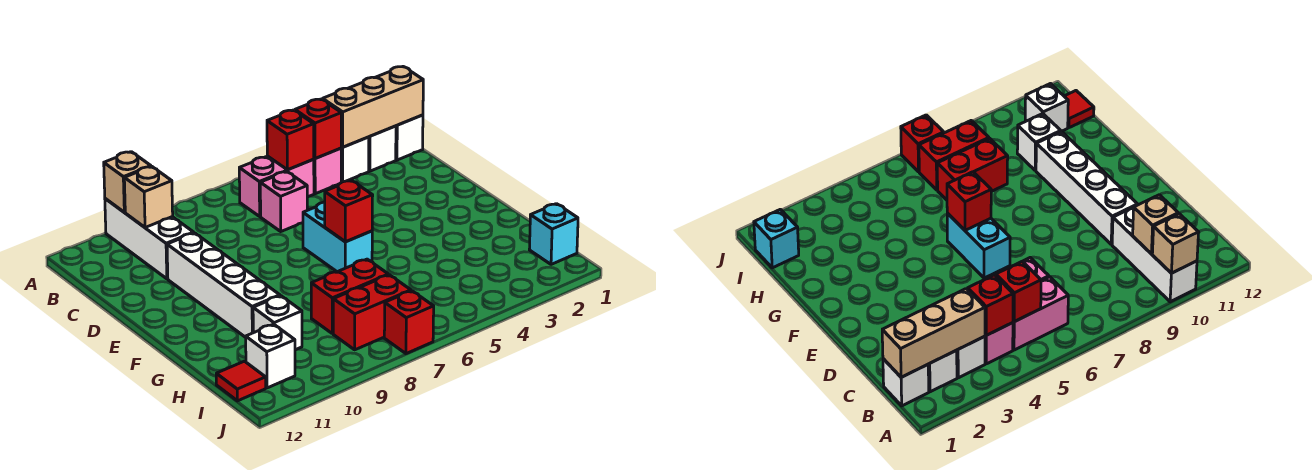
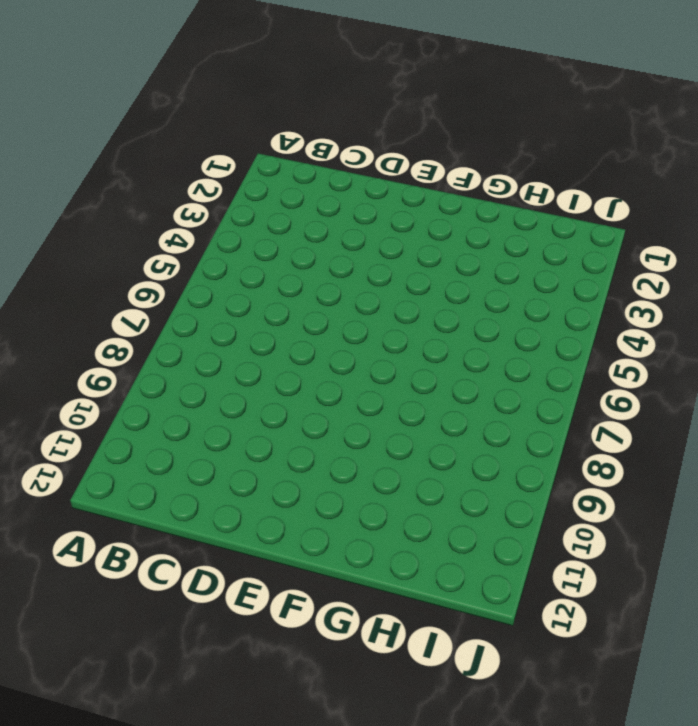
none -> white 1x3 brick [105,199,194,279]
none -> white 1x1 brick [396,115,423,160]
none -> white 1x1 brick [369,126,396,171]

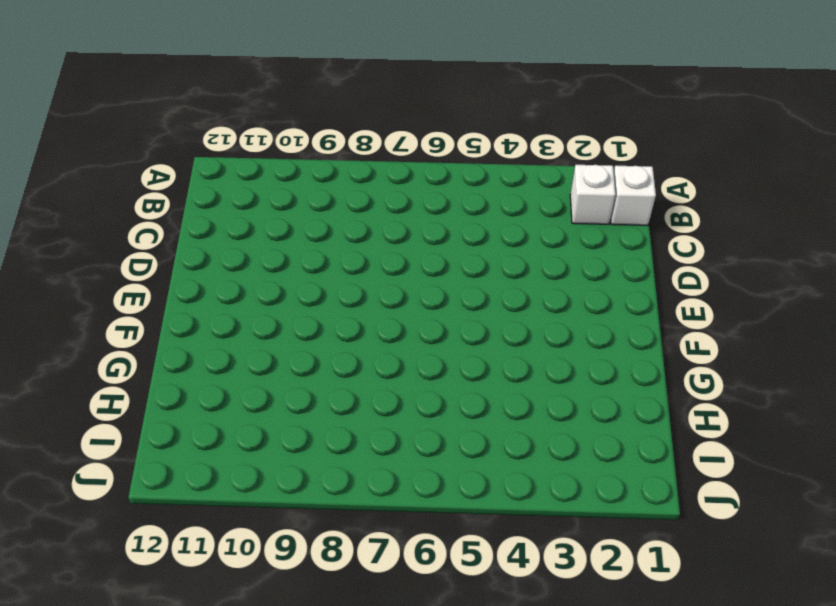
none -> white 1x3 brick [105,199,194,279]
none -> white 1x1 brick [341,137,369,182]
none -> pink 1x1 brick [313,148,341,194]

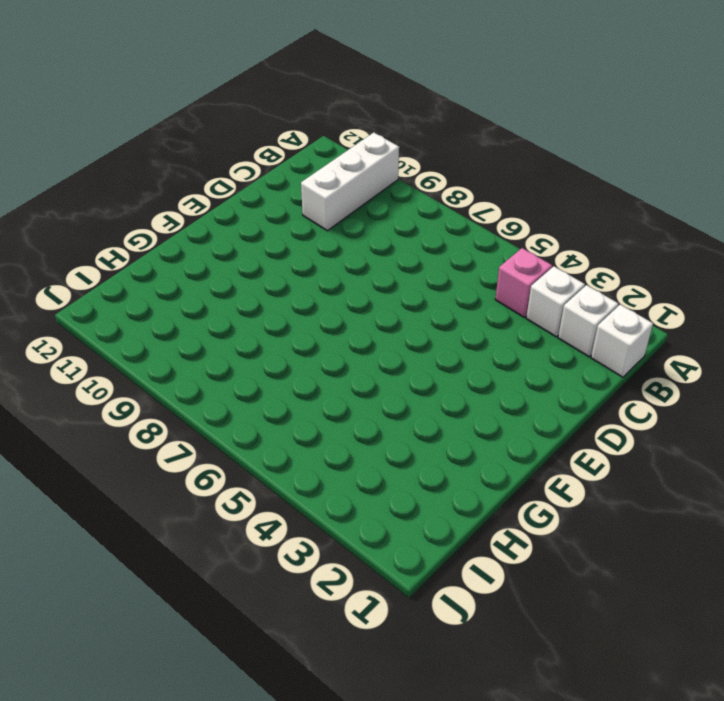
none -> pink 1x2 brick [239,156,314,216]
none -> pink 1x1 brick [260,172,307,231]
none -> white 1x4 brick [167,233,280,337]

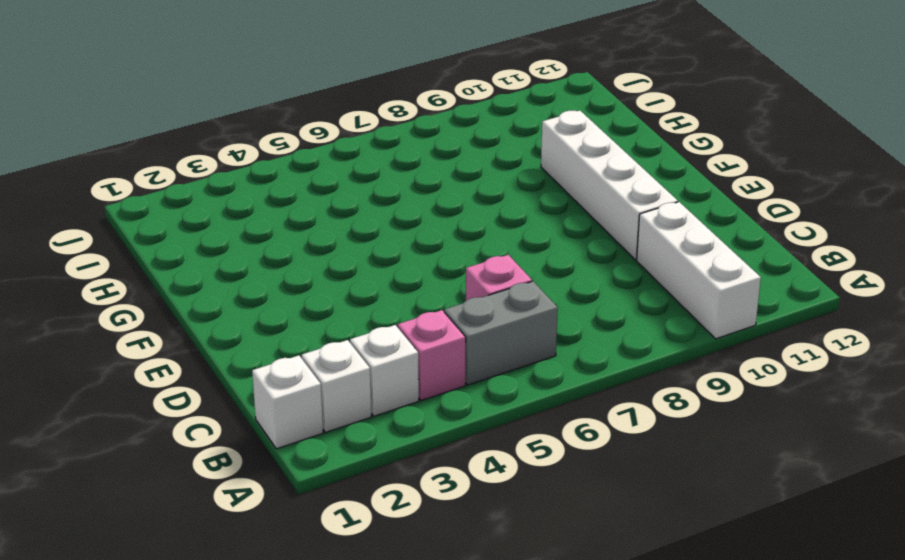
grey 1x2 brick [444,281,558,385] -> pink 1x2 brick [239,156,314,216]
none -> cyan 1x2 brick [303,202,372,272]
none -> red 1x2 brick [311,259,388,334]
none -> white 1x1 brick [253,296,302,350]

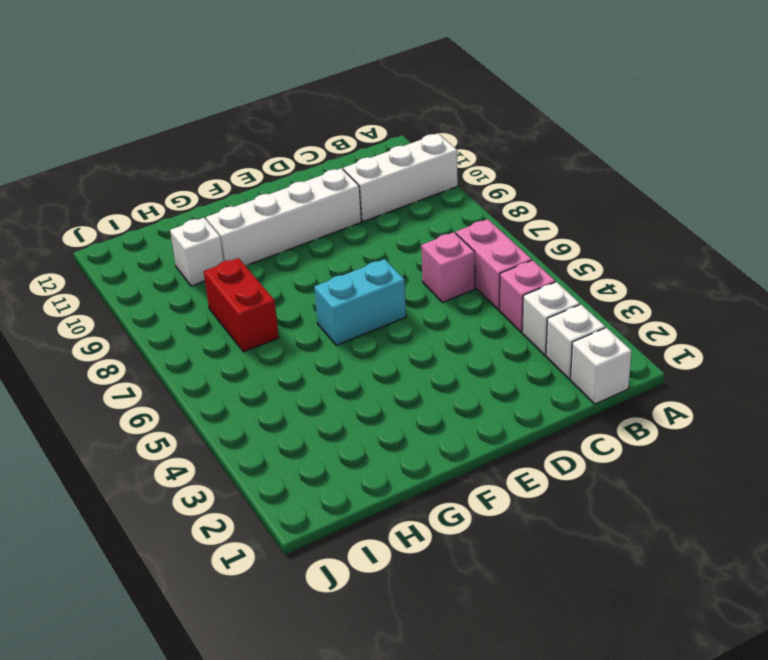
none -> cyan 1x1 brick [529,204,578,264]
none -> red 1x2 brick [333,275,411,350]
none -> white 1x1 brick [246,324,295,388]

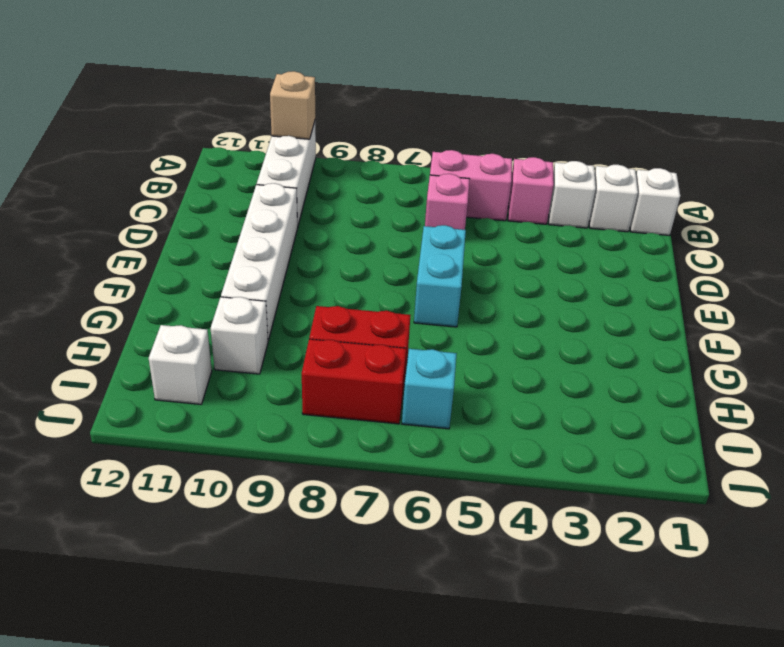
cyan 1x1 brick [402,349,457,429] -> cyan 1x1 brick moved to [529,204,578,264]
none -> red 1x1 tile [216,361,266,401]
none -> red 1x1 brick [384,291,434,354]
none -> tan 1x3 brick [323,67,423,147]

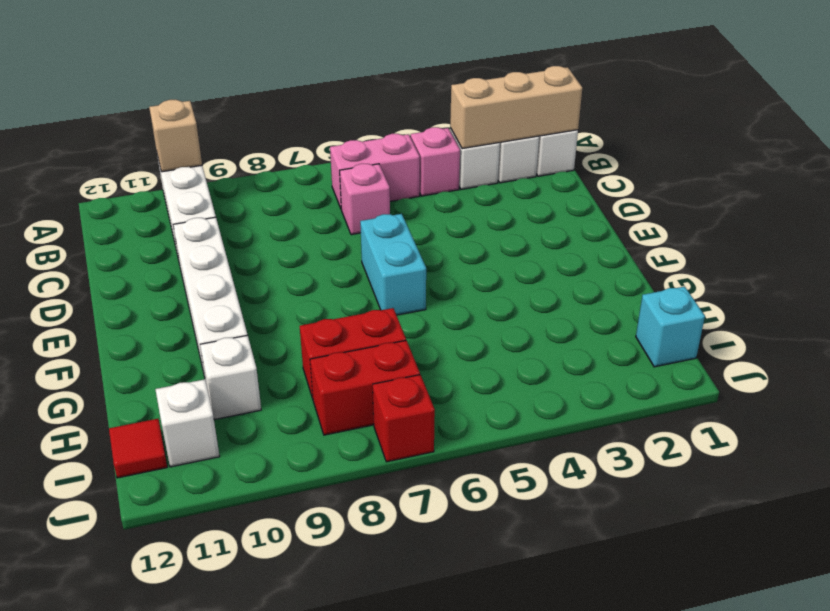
none -> red 1x1 brick [295,99,341,159]
none -> red 1x1 brick [267,110,314,170]
none -> tan 1x1 brick [124,167,173,227]

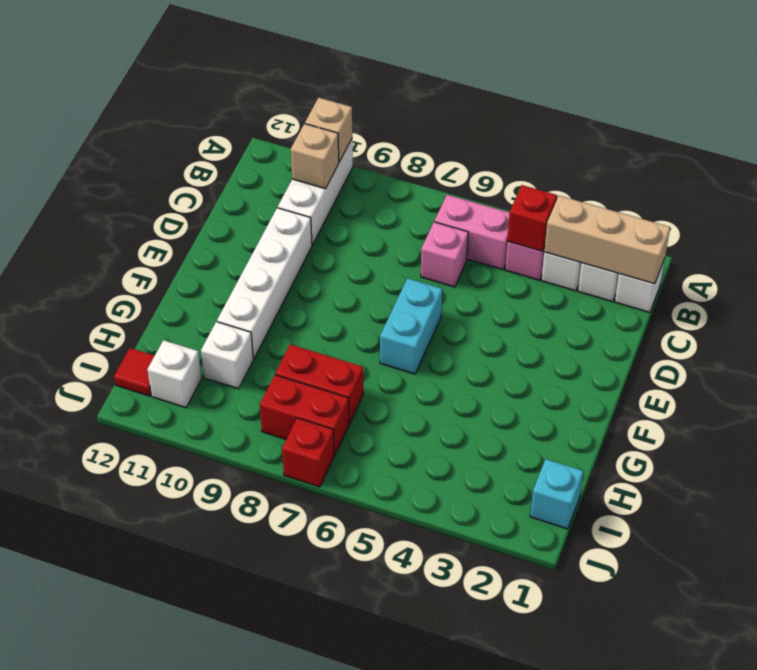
none -> red 1x1 brick [267,110,314,170]
none -> red 1x1 brick [325,180,373,242]

